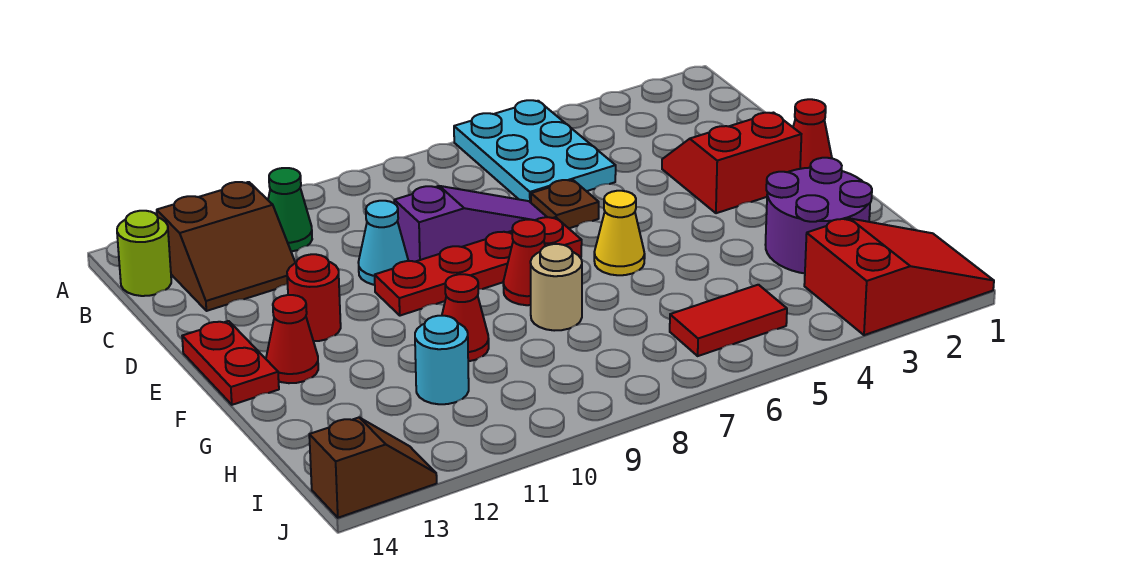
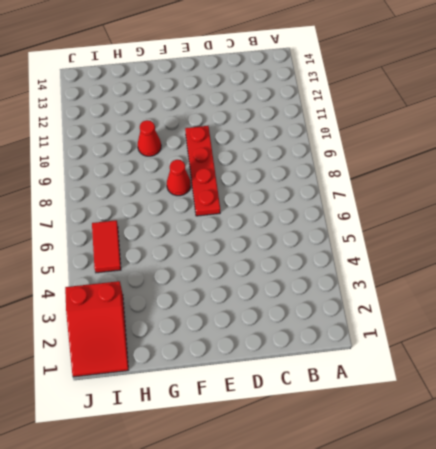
none -> cyan 2x3 plate [454,100,616,203]
none -> green 1x1 cone [268,168,312,251]
none -> brown 2x2 slope [157,182,295,311]

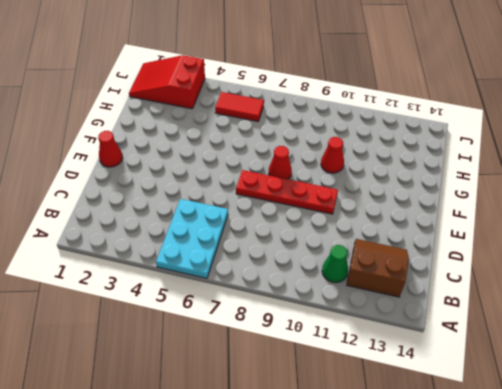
none -> lime 1x1 round brick [117,211,171,296]
none -> red 2x2 slope [662,113,801,213]
none -> brown 1x1 plate [531,180,599,228]

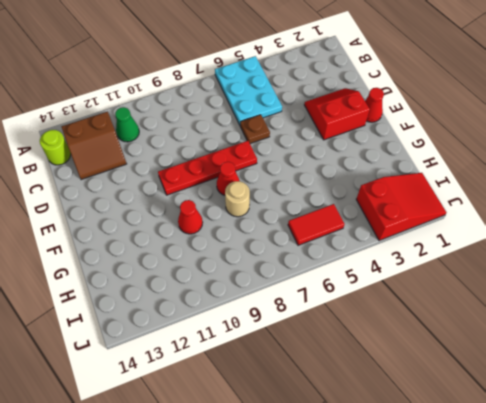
none -> purple 1x3 slope [394,186,546,262]
none -> cyan 1x1 cone [358,201,408,285]
none -> red 1x1 round brick [287,254,341,341]

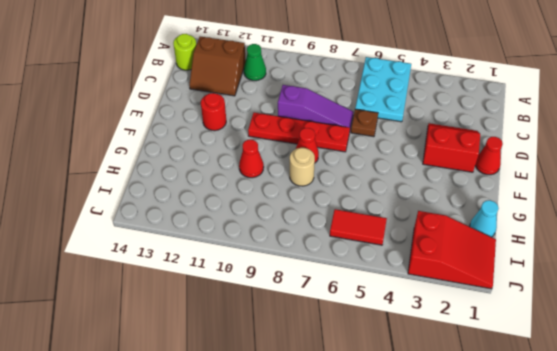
cyan 1x1 cone [470,200,499,237] -> cyan 1x1 cone moved to [358,201,408,285]
none -> red 1x2 plate [182,321,279,405]
none -> yellow 1x1 cone [594,191,645,275]
none -> red 1x1 cone [266,295,318,383]

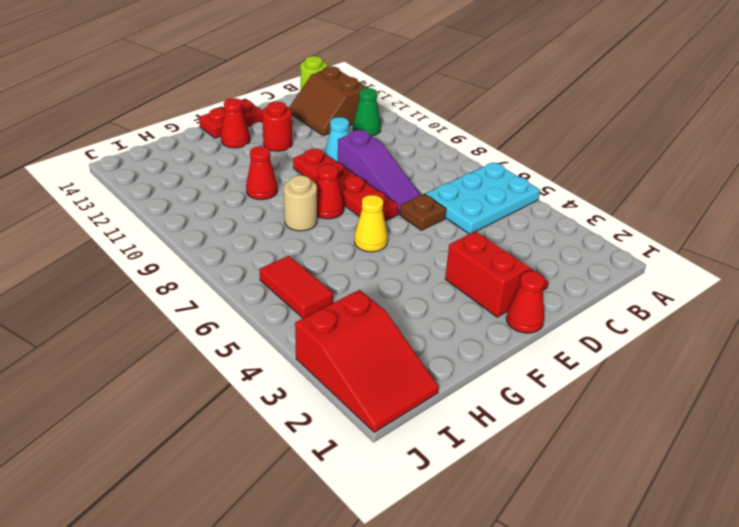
none -> purple 2x2 round brick [765,158,872,273]
none -> cyan 1x1 round brick [415,316,469,404]
none -> brown 1x2 slope [309,418,437,518]

